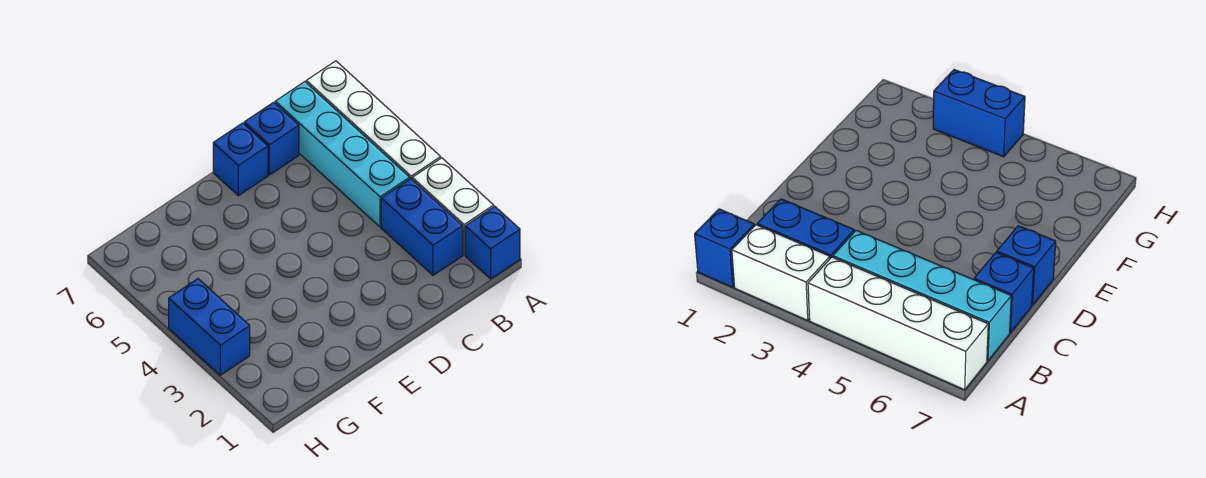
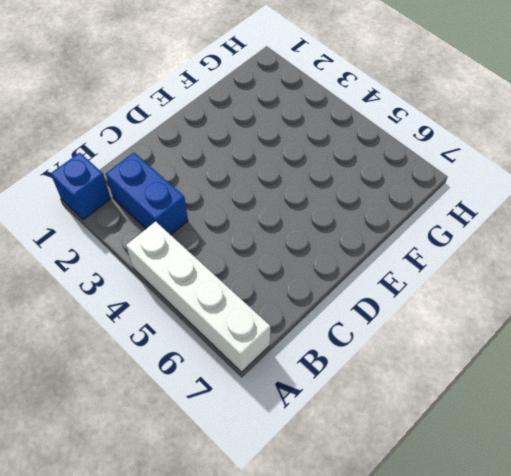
none -> white 1x2 brick [412,158,494,255]
none -> cyan 1x4 brick [275,82,410,227]

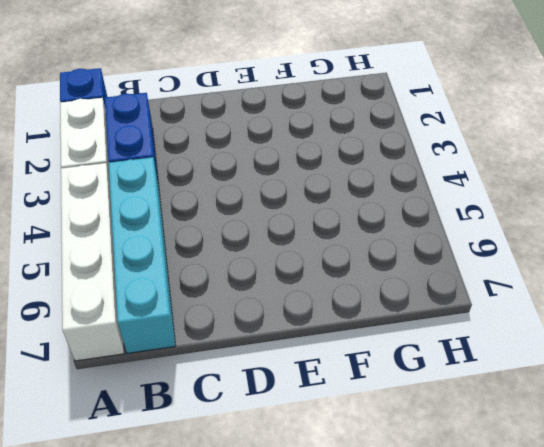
none -> blue 1x1 brick [244,102,299,175]
none -> blue 1x1 brick [213,123,268,196]

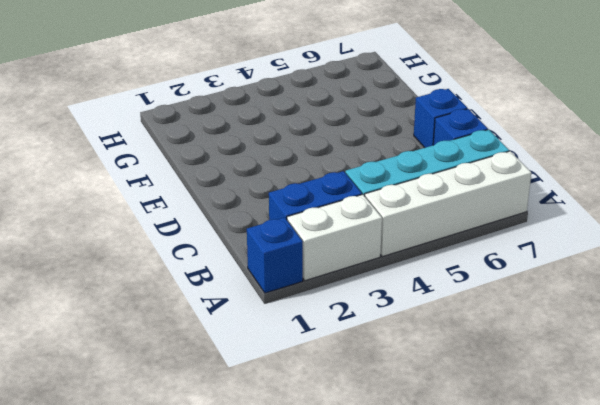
none -> blue 1x2 brick [169,279,250,375]

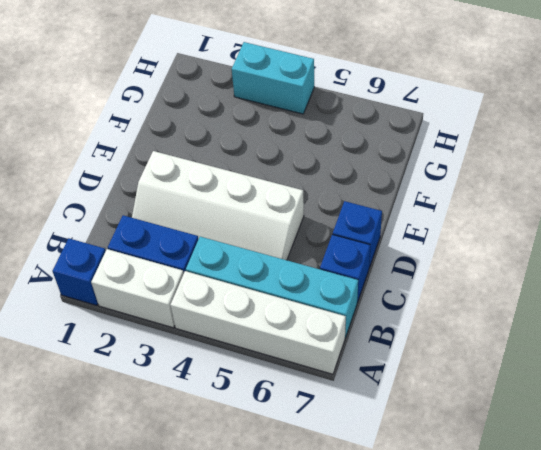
white 2x4 slope [132,151,304,260] -> none
cyan 1x2 brick [232,42,314,114] -> blue 1x2 brick [169,279,250,375]

